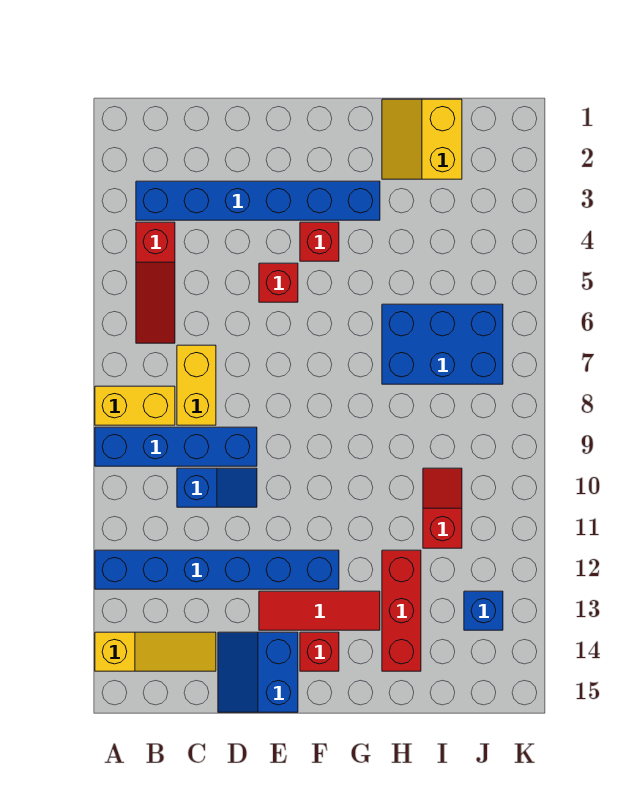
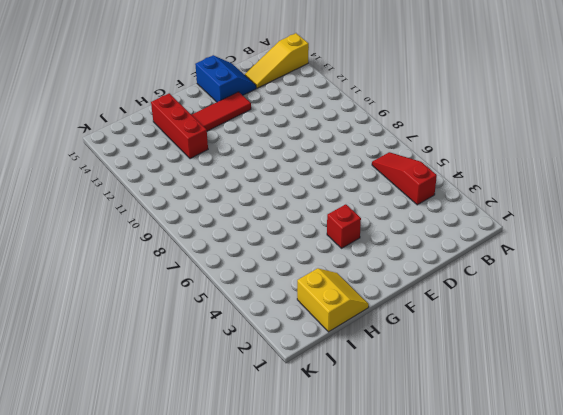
none -> yellow 1x2 brick [95,386,175,425]
none -> blue 1x4 brick [95,427,257,466]
none -> blue 1x6 brick [95,550,339,589]

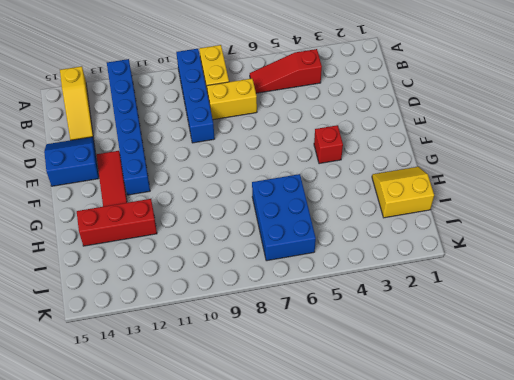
none -> blue 1x6 brick [136,181,380,220]
none -> blue 1x2 slope [177,468,257,507]
none -> red 1x1 brick [259,263,298,302]

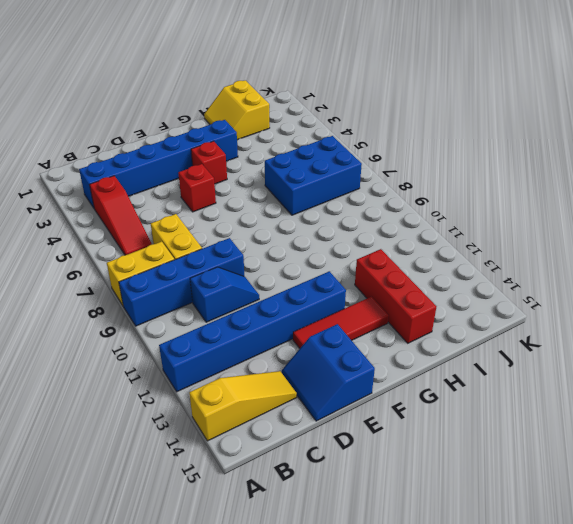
none -> red 1x1 brick [300,632,339,671]
none -> red 1x2 slope [423,468,462,548]
none -> blue 1x1 brick [464,591,503,630]

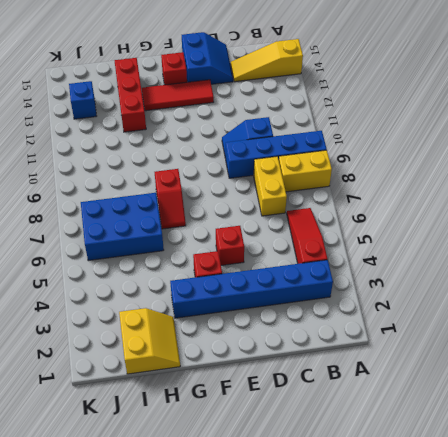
red 1x2 slope [155,169,186,229] -> red 1x2 slope moved to [423,468,462,548]
none -> blue 1x6 brick [95,550,339,589]

